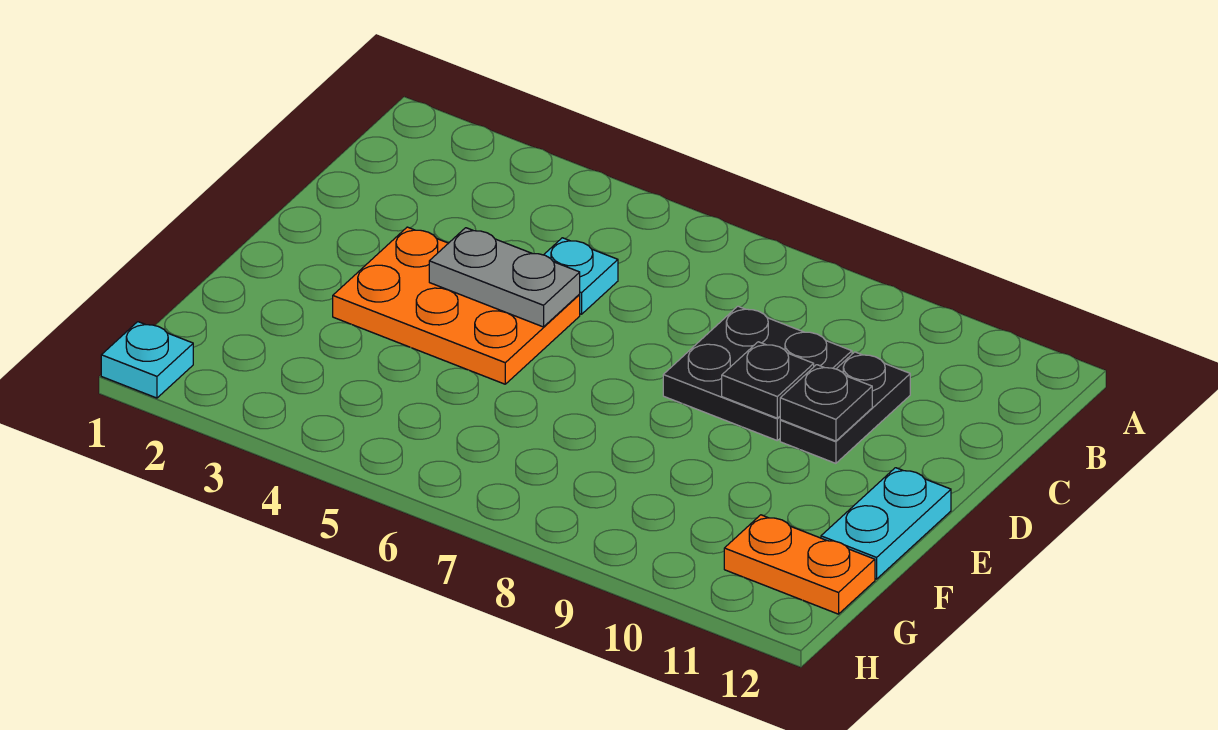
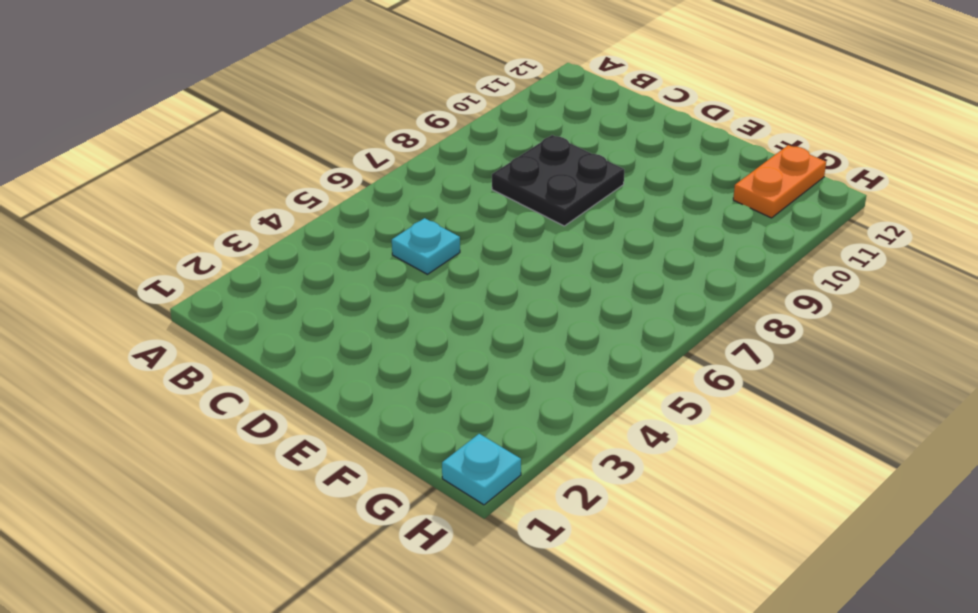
none -> black 1x2 plate [780,352,910,463]
none -> orange 2x3 plate [333,227,580,384]

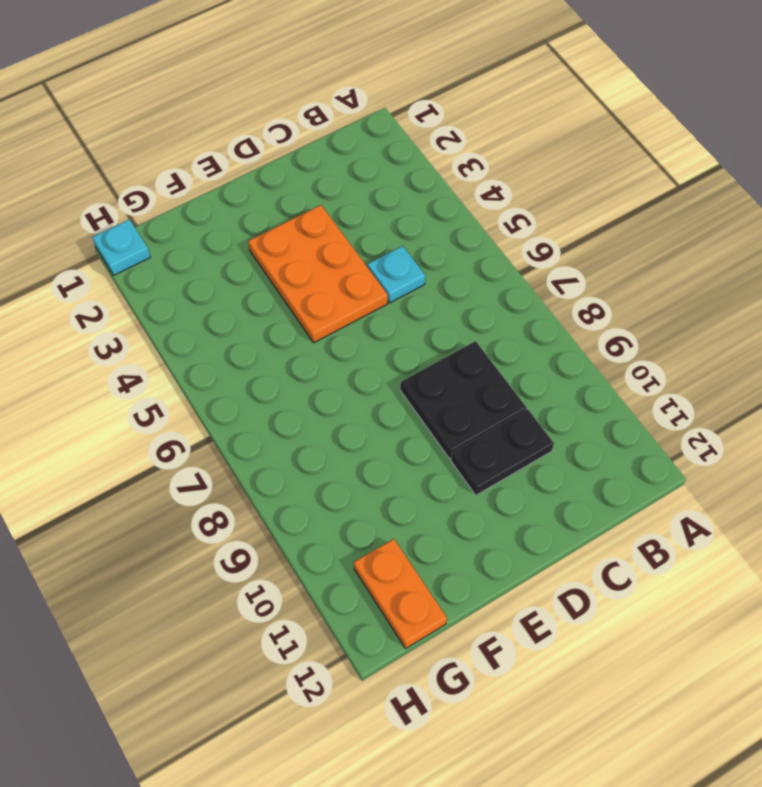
none -> cyan 1x2 plate [821,468,951,579]
none -> grey 1x2 plate [429,228,580,327]

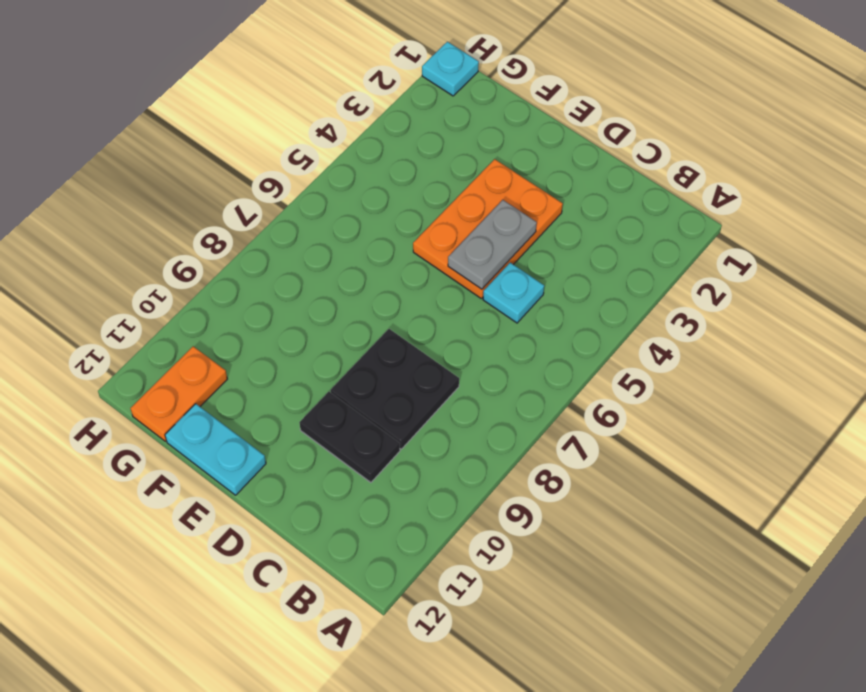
none -> black 1x1 plate [722,342,814,418]
none -> black 1x1 plate [780,365,872,441]

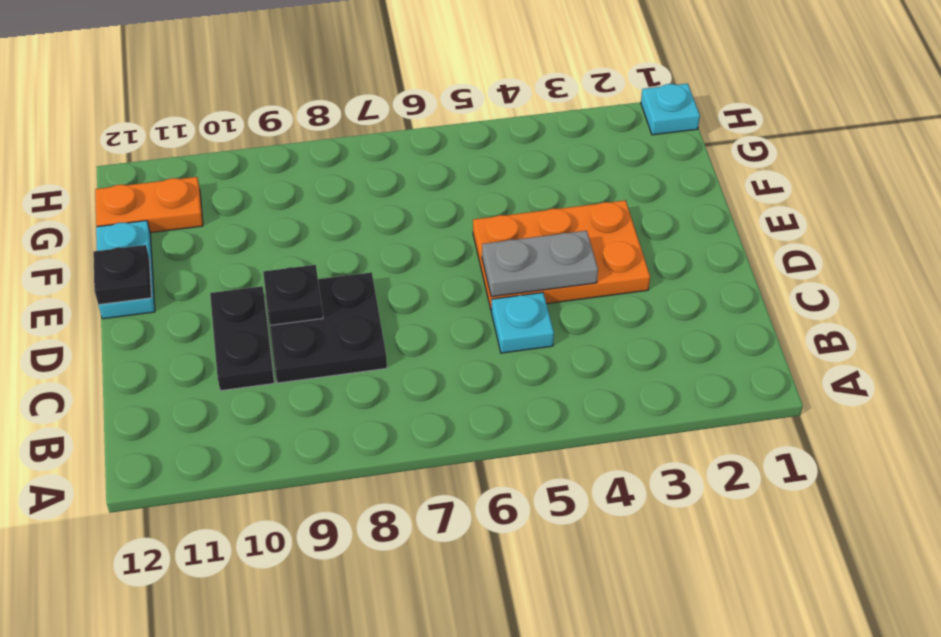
black 1x1 plate [93,245,152,305] -> black 1x1 plate moved to [780,365,872,441]

